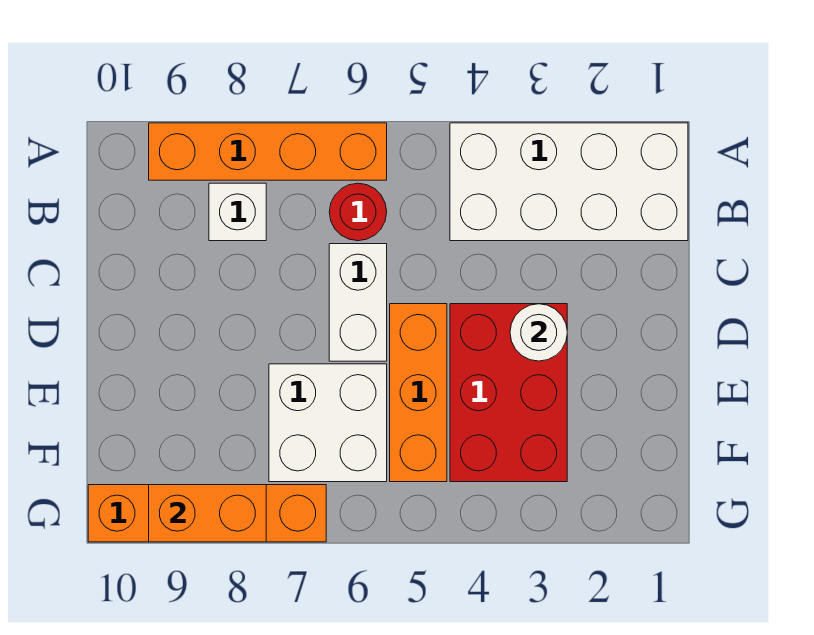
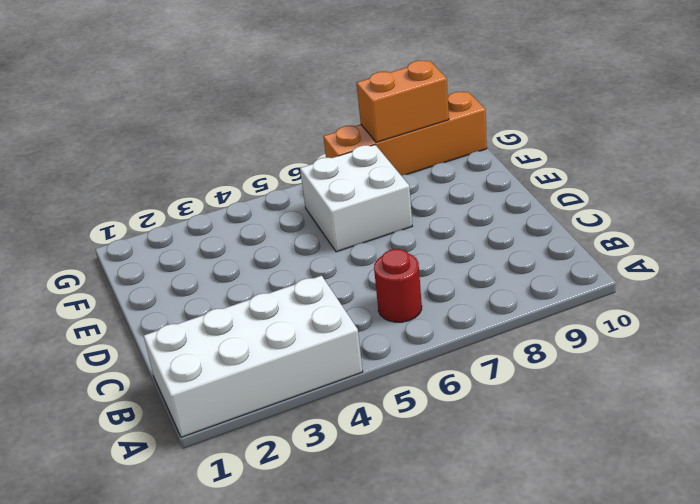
none -> orange 1x4 brick [149,123,387,180]
none -> white 1x1 brick [209,183,266,241]

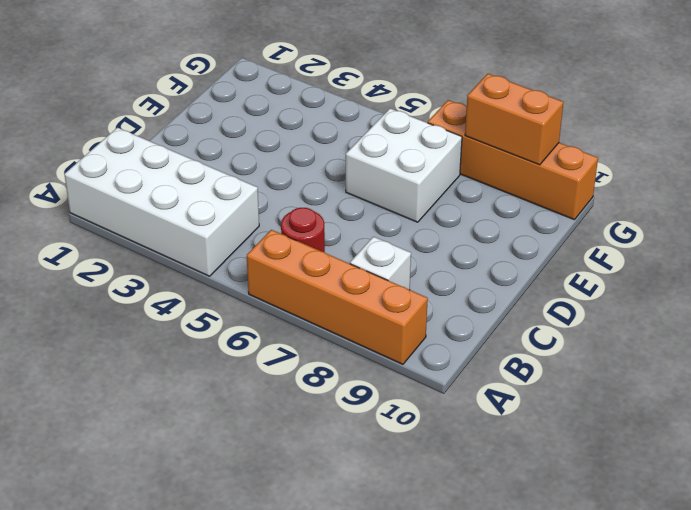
none -> white 1x2 brick [329,244,387,361]
none -> red 2x3 brick [450,304,567,482]

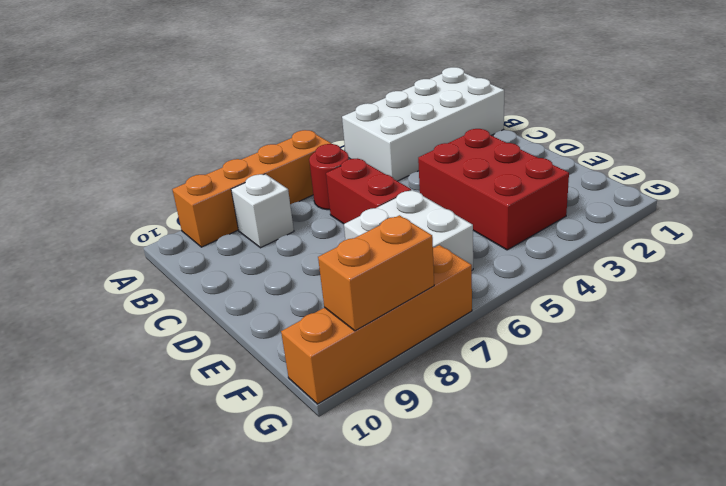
red 1x2 brick [326,159,411,224] -> white 1x2 brick [329,244,387,361]
none -> orange 1x3 brick [390,304,447,482]
none -> white 1x1 round brick [510,304,567,361]

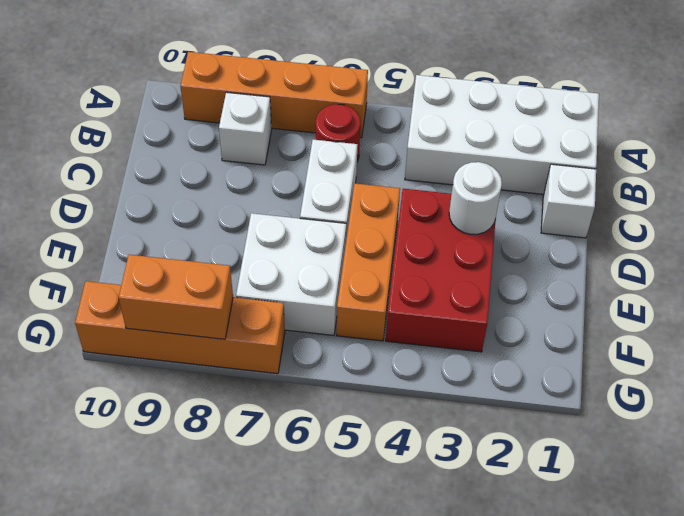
white 1x1 brick [541,164,596,238] -> none

